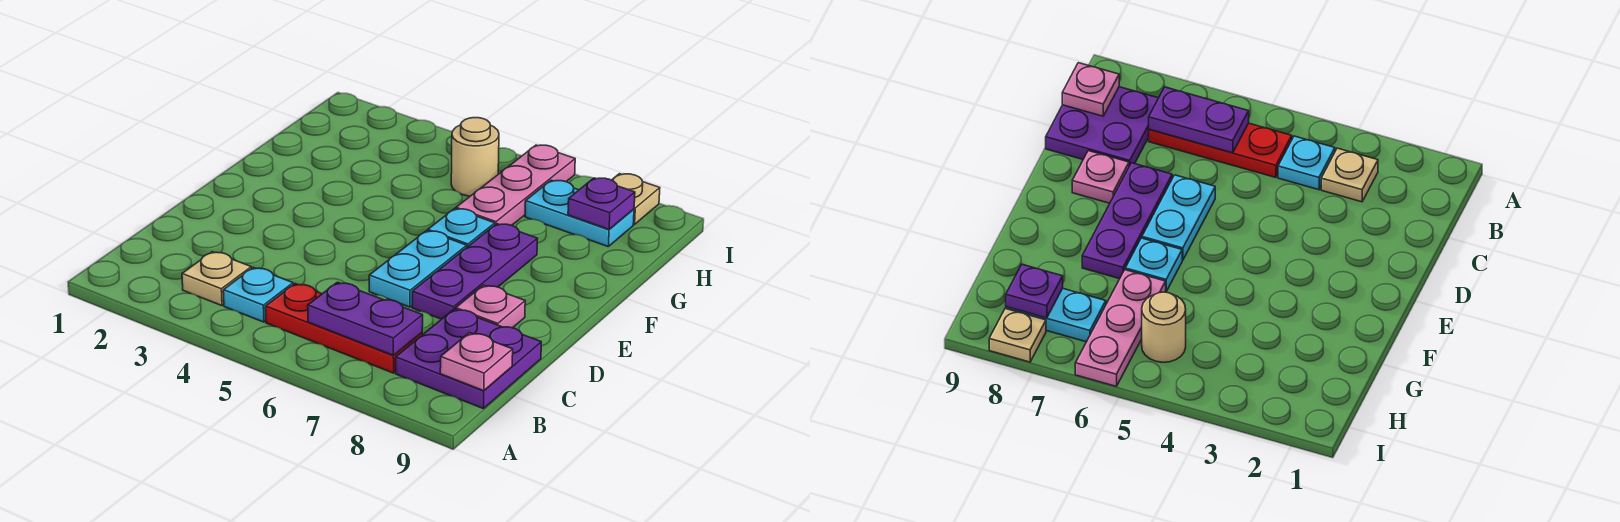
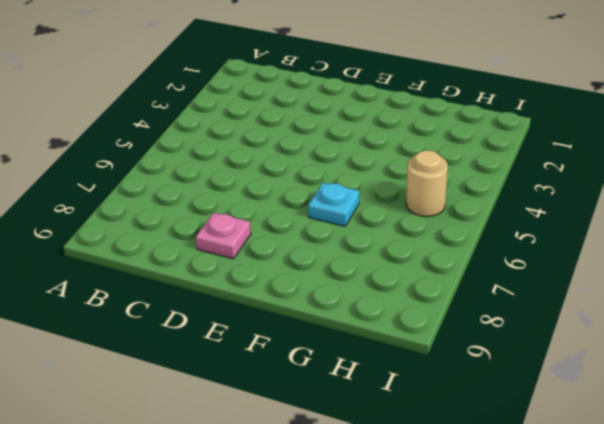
none -> tan 1x1 plate [182,252,251,306]
none -> cyan 1x1 plate [223,267,293,322]
none -> red 1x3 plate [265,284,422,373]

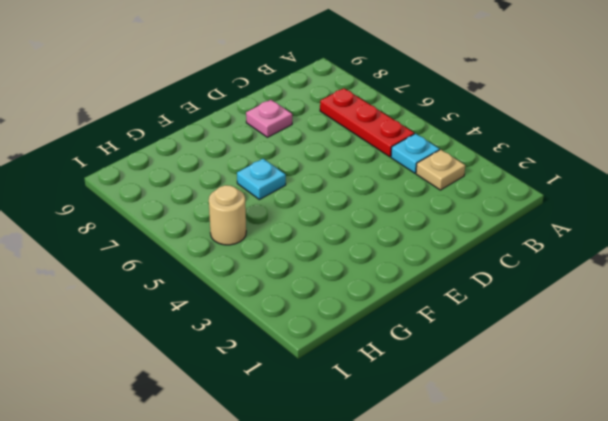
none -> purple 2x2 plate [396,309,541,409]
none -> cyan 1x2 plate [369,231,467,307]
none -> purple 1x3 plate [412,224,538,319]

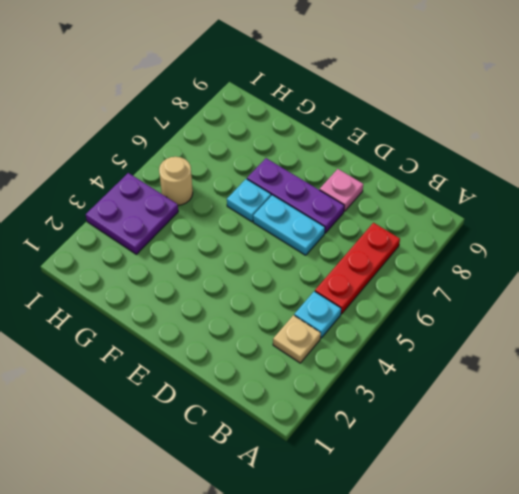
purple 2x2 plate [86,173,178,254] -> purple 2x2 plate moved to [396,309,541,409]
none -> pink 1x3 plate [456,145,575,225]
none -> cyan 1x2 plate [525,180,634,246]
none -> tan 1x1 plate [612,174,660,224]

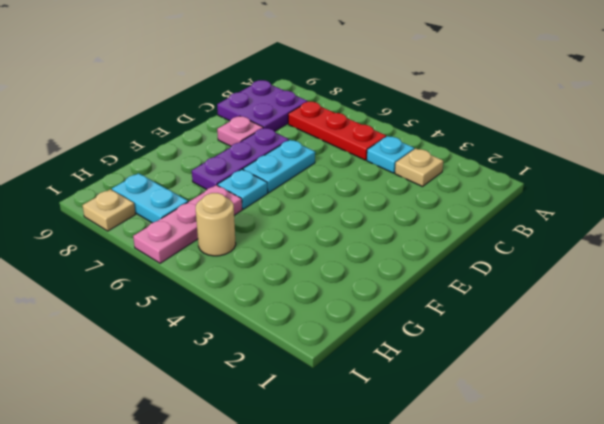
none -> purple 1x2 plate [308,282,423,355]
none -> pink 1x1 plate [440,333,513,391]
none -> purple 1x1 plate [568,178,635,229]

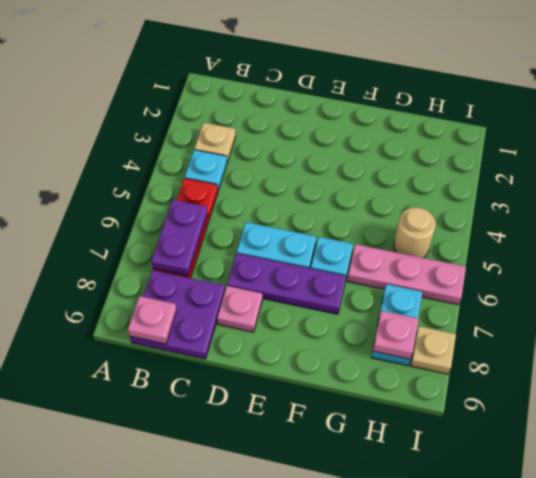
pink 1x1 plate [373,311,419,359] -> purple 1x1 plate [568,178,635,229]

